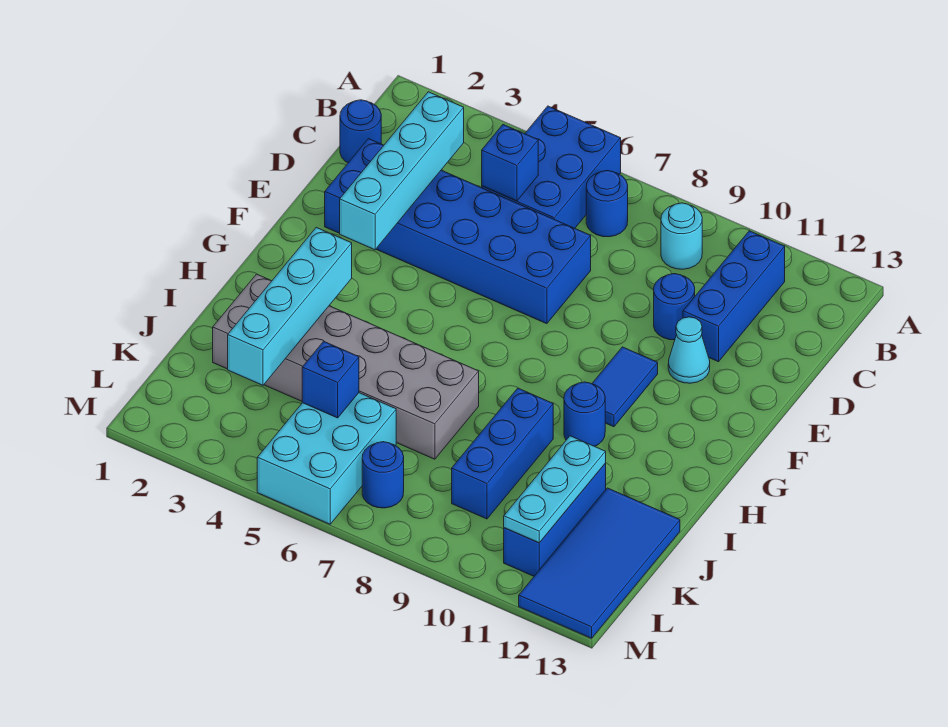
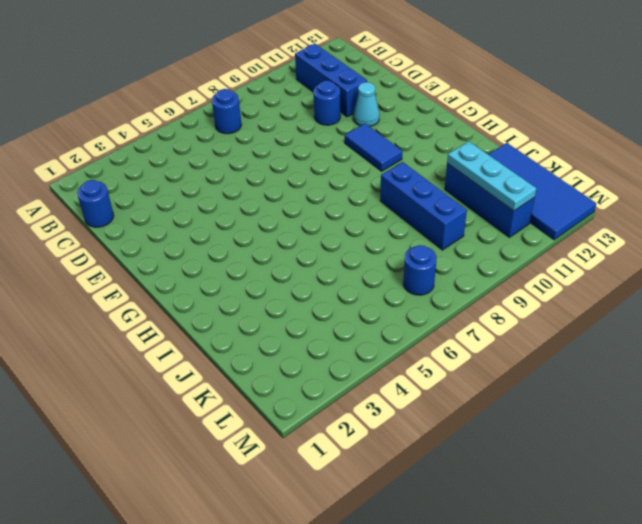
none -> blue 2x3 brick [482,106,621,228]
none -> cyan 1x1 round brick [661,203,702,269]
none -> blue 2x6 brick [325,139,591,324]

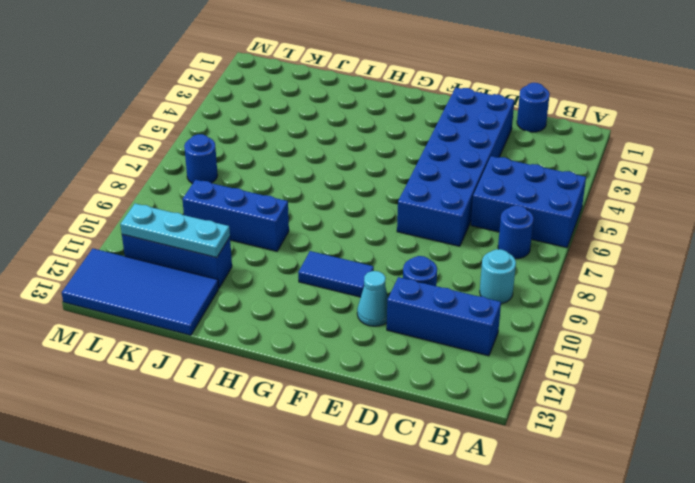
none -> blue 1x1 round brick [564,382,605,446]
none -> grey 2x6 brick [213,274,479,459]
none -> cyan 2x3 brick [257,393,396,524]

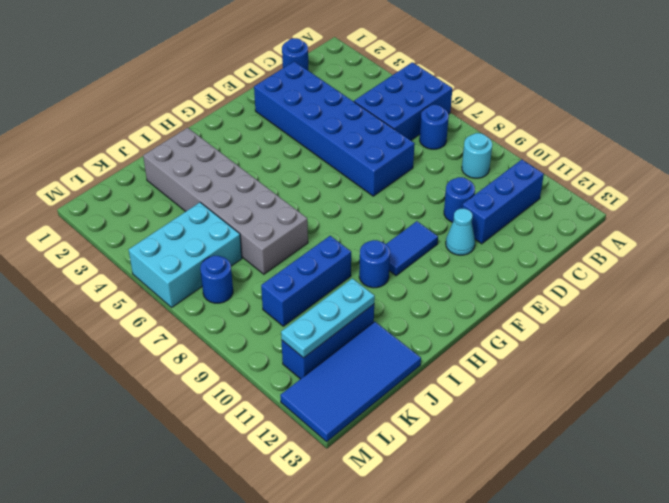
none -> cyan 1x4 brick [340,92,464,250]
none -> blue 1x1 brick [482,125,538,201]
none -> cyan 1x4 brick [228,227,352,385]

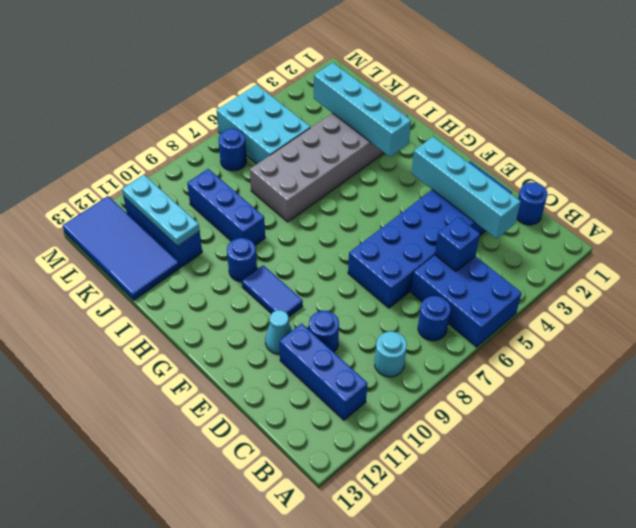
none -> blue 1x1 brick [302,341,359,418]

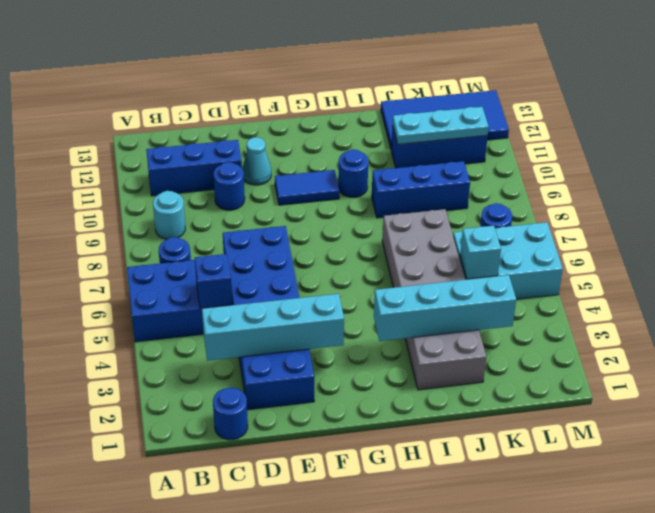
cyan 1x1 brick [460,226,501,279] -> blue 1x1 brick [302,341,359,418]

